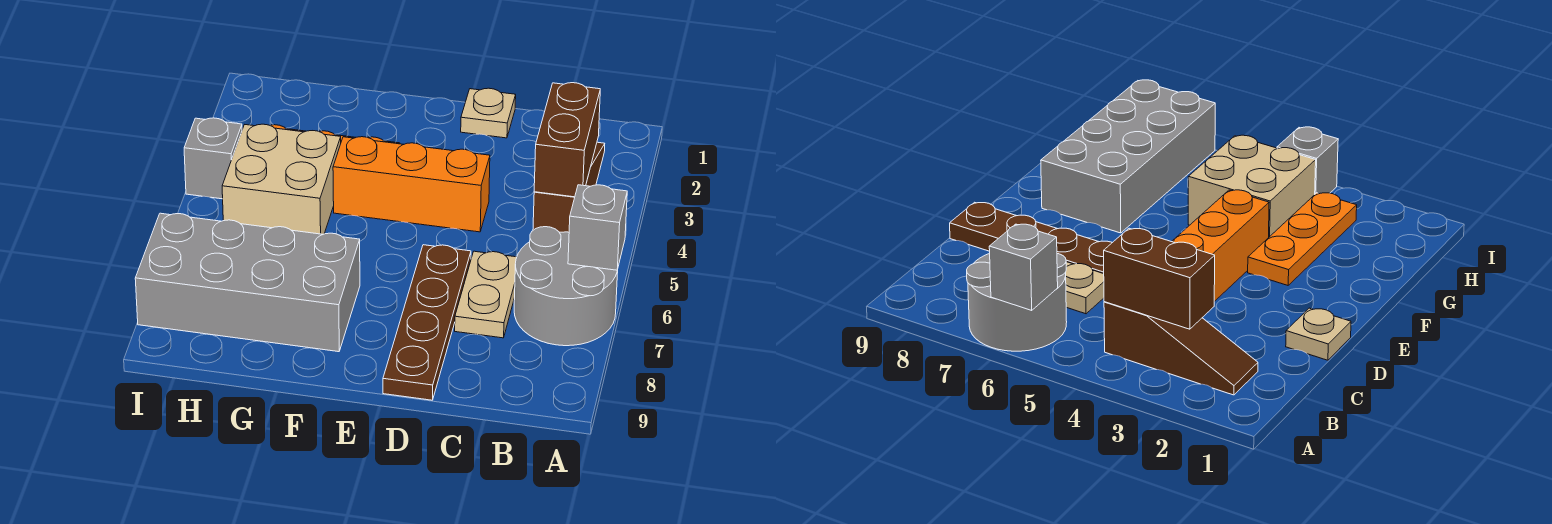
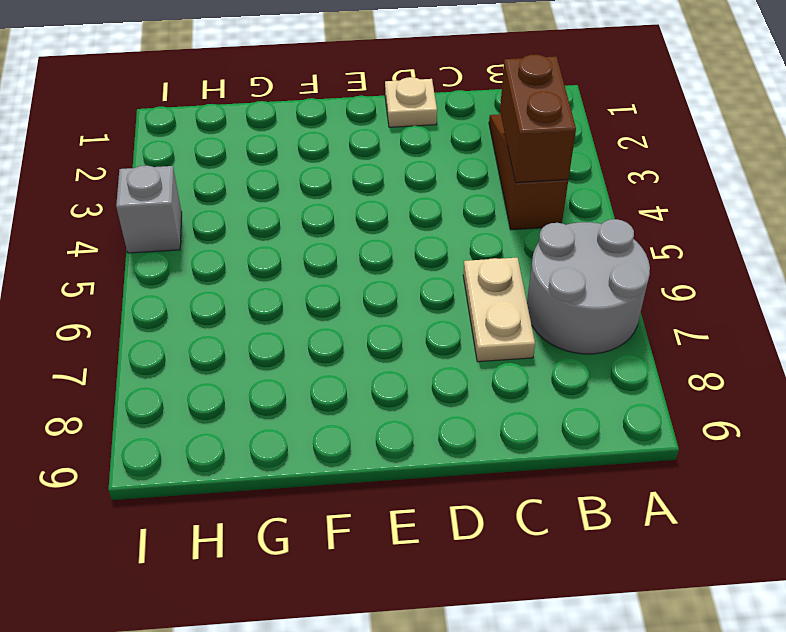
none -> orange 1x3 brick [333,137,490,232]
none -> brown 1x4 plate [383,245,471,400]
none -> orange 1x3 plate [1248,193,1357,285]

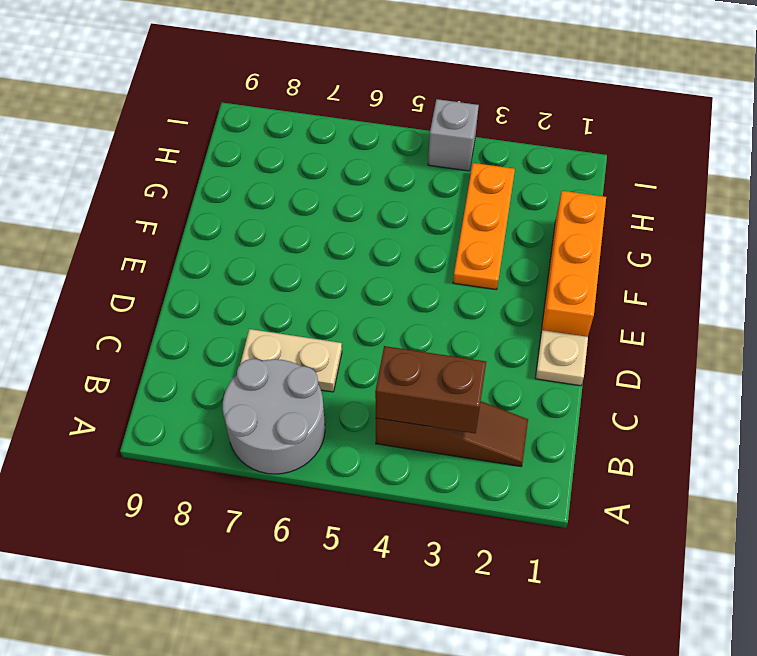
orange 1x3 brick [541,191,606,337] -> orange 1x3 brick moved to [333,137,490,232]
none -> brown 1x4 plate [383,245,471,400]
none -> grey 2x4 brick [135,213,360,352]
none -> tan 2x2 brick [222,124,341,234]

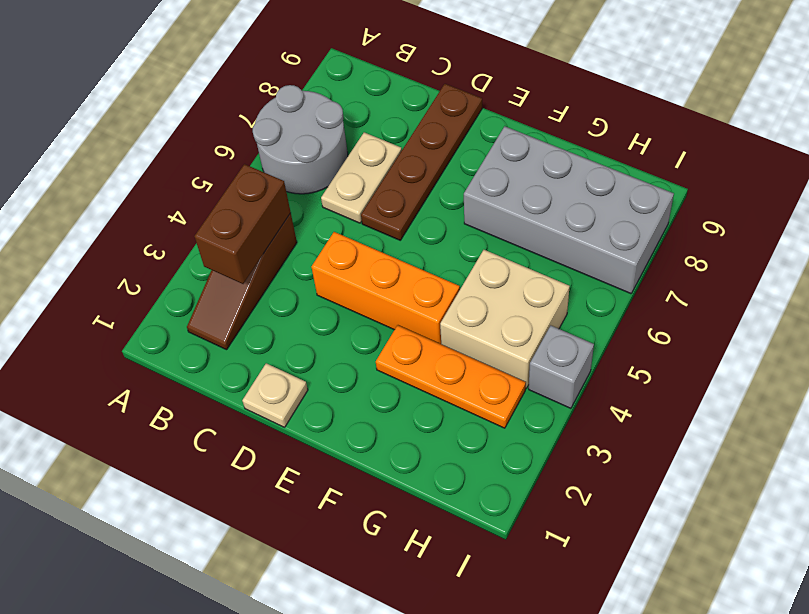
none -> grey 1x1 brick [568,185,627,270]

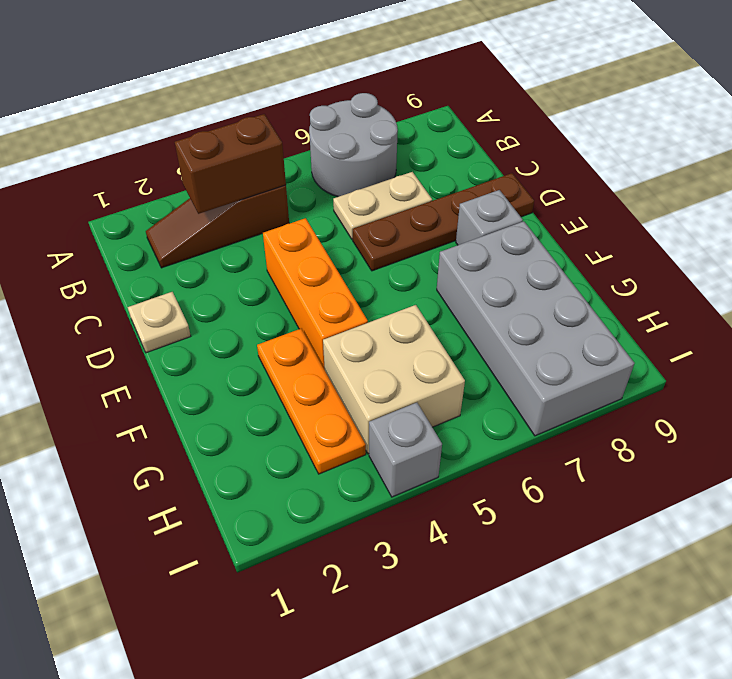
grey 1x1 brick [456,190,523,245] -> grey 1x1 brick moved to [568,185,627,270]

